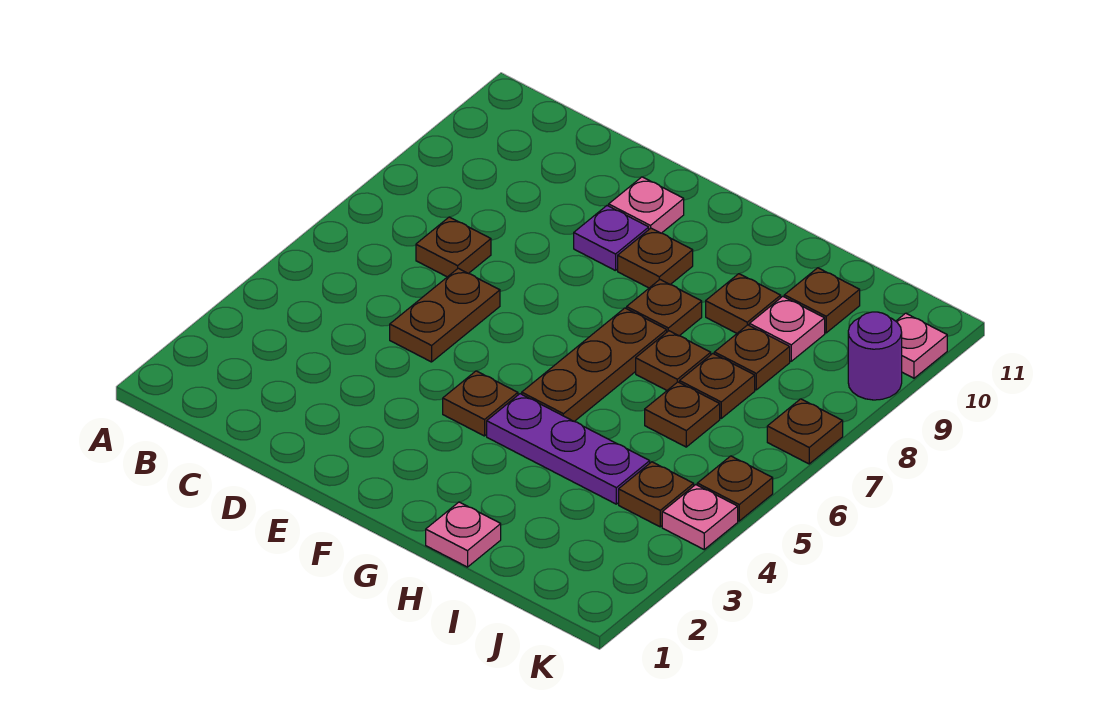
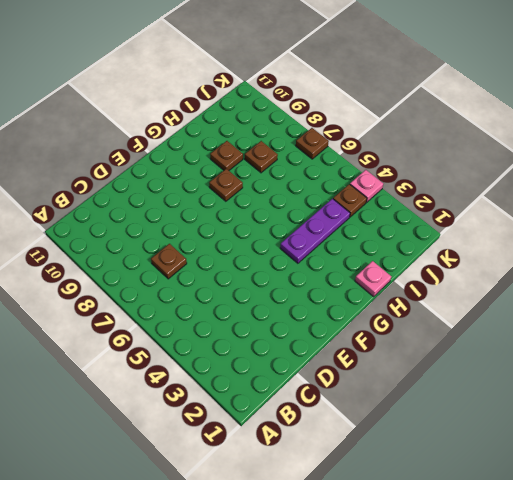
none -> brown 1x2 plate [390,268,500,362]
none -> purple 1x1 plate [574,205,649,271]
none -> pink 1x1 plate [609,177,684,233]

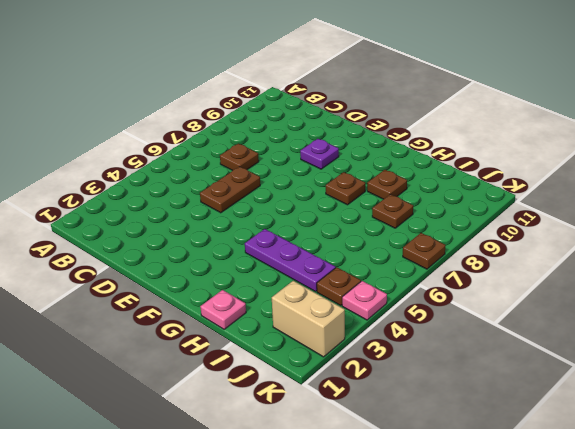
tan 1x2 brick [272,281,345,357] -> none
none -> pink 1x1 plate [609,177,684,233]
none -> brown 1x1 plate [443,371,518,436]
none -> brown 1x1 plate [618,228,693,288]

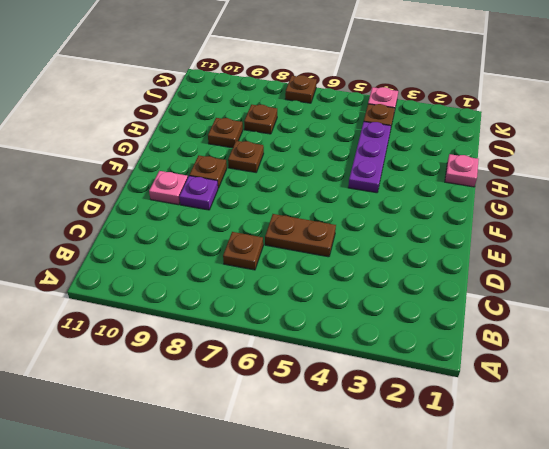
none -> brown 1x1 plate [443,371,518,436]
none -> brown 1x3 plate [522,308,667,421]
none -> brown 1x1 plate [636,331,711,390]

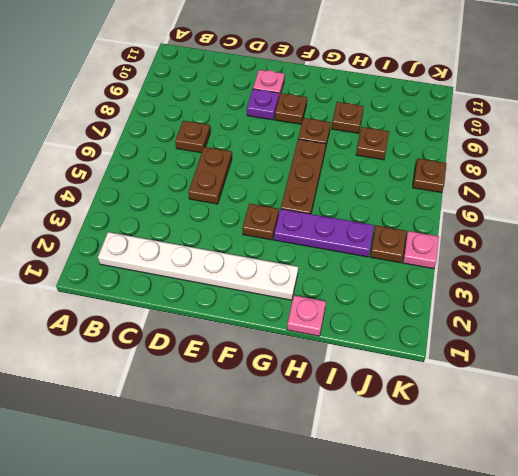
white 1x6 plate [98,232,298,300] -> none
none -> brown 1x1 plate [636,331,711,390]
none -> brown 1x1 plate [645,382,720,447]
none -> brown 1x1 plate [680,354,755,418]

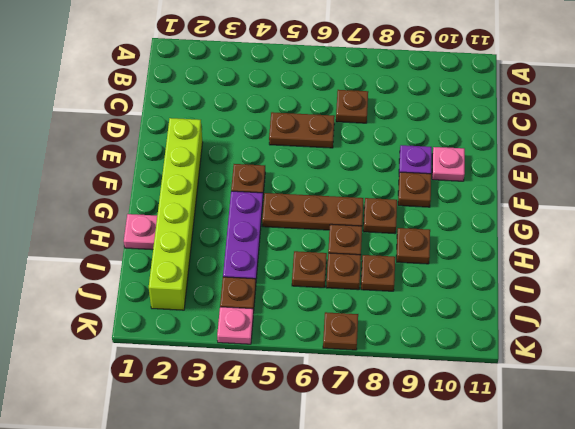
lime 1x6 brick [149,118,203,310] -> none
none -> pink 1x1 plate [749,296,825,361]
none -> brown 1x1 plate [784,268,860,333]
none -> brown 1x1 plate [697,456,773,521]

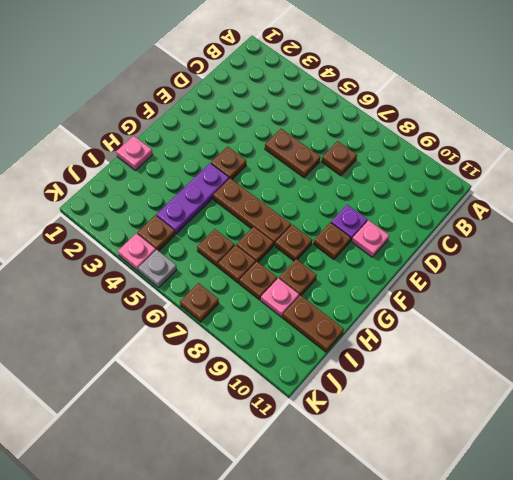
brown 1x2 plate [282,295,344,352] -> brown 1x1 plate [784,268,860,333]
grey 1x1 plate [138,250,177,288] -> brown 1x1 plate [697,456,773,521]
none -> purple 1x1 round brick [848,312,902,400]
none -> pink 1x1 plate [896,313,947,378]

